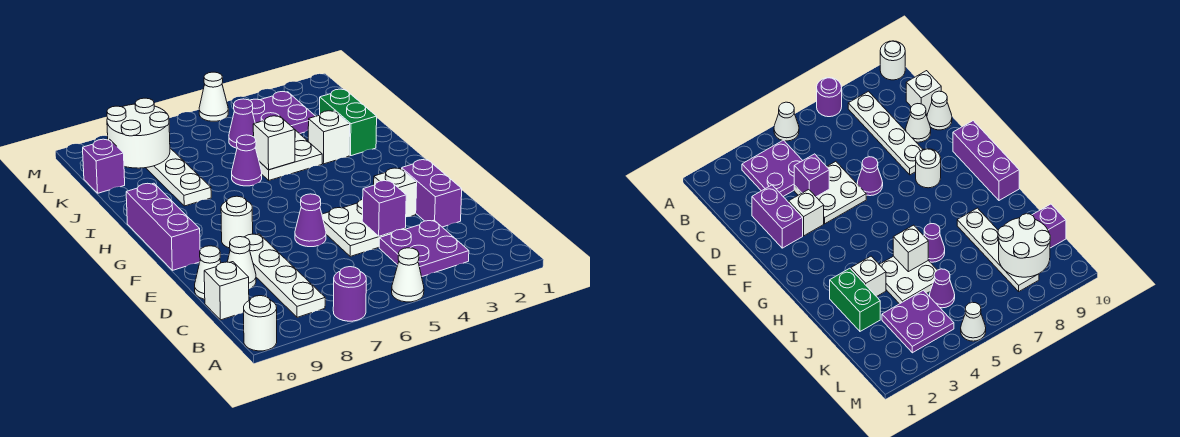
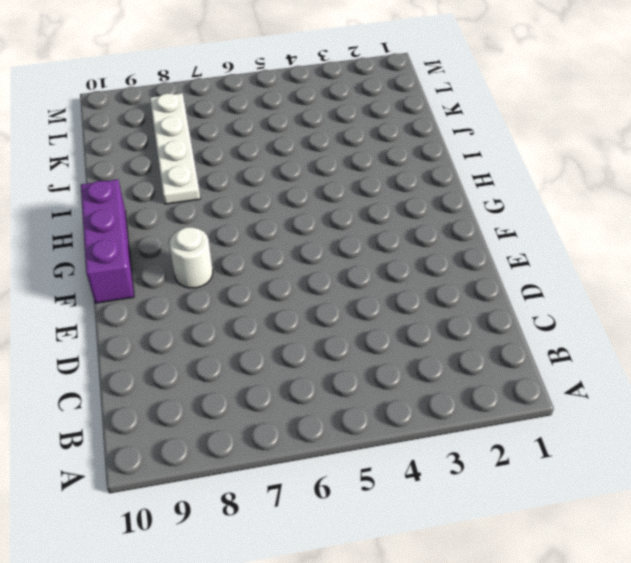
none -> white 1x1 cone [392,248,424,302]
none -> purple 1x1 round brick [333,267,366,321]
none -> white 1x1 round brick [244,296,277,351]

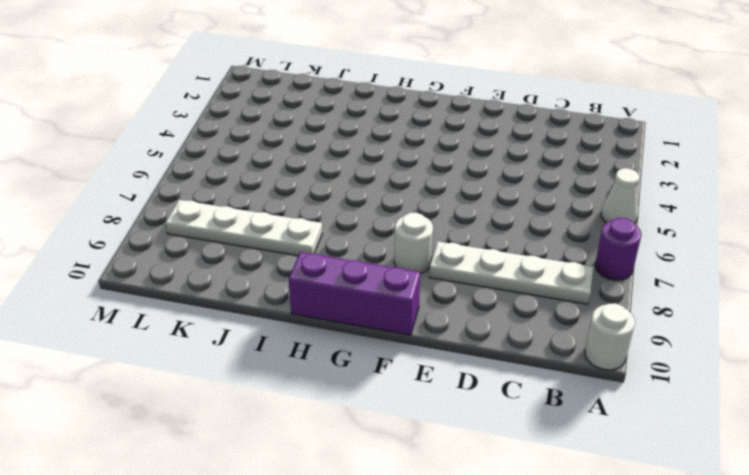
none -> purple 2x2 plate [379,220,469,276]
none -> white 1x1 brick [204,262,249,320]
none -> purple 1x2 brick [402,160,462,227]

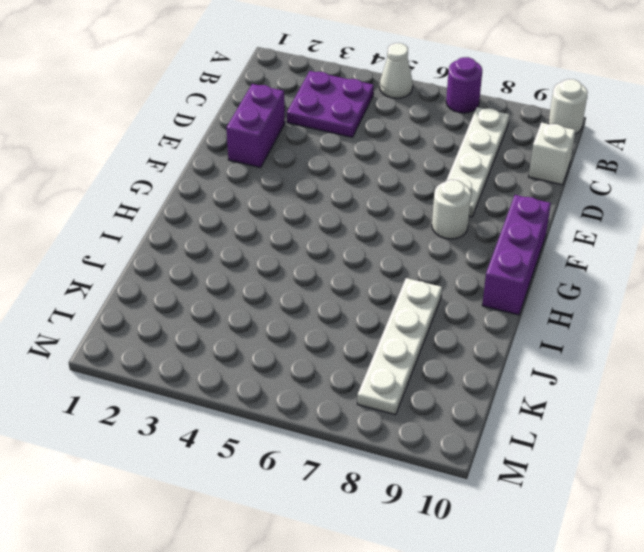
none -> white 2x2 plate [322,199,405,257]
none -> white 1x1 cone [227,237,256,289]
none -> white 1x1 cone [195,246,221,299]

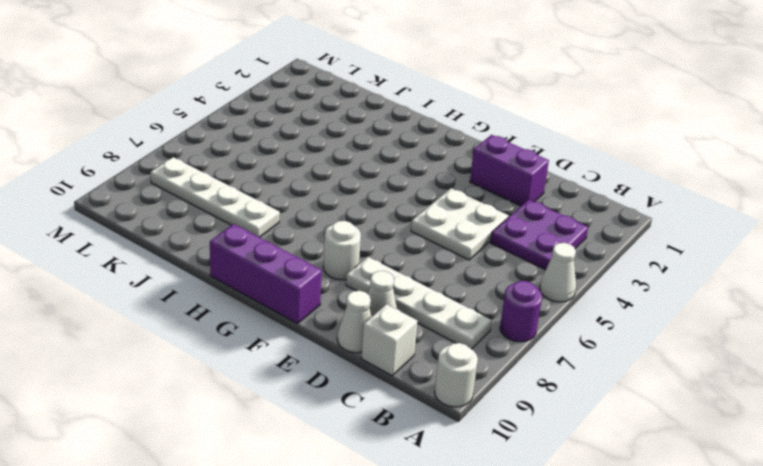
none -> white 1x1 brick [374,168,417,217]
none -> purple 1x1 cone [295,194,326,247]
none -> green 1x2 brick [320,89,377,156]

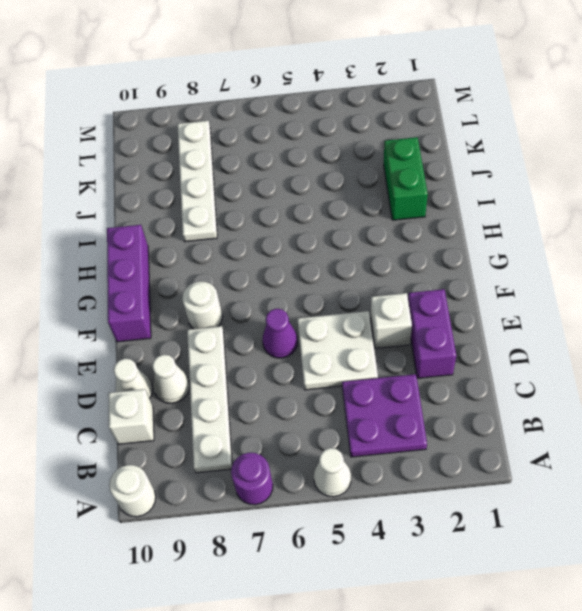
none -> white 1x1 brick [308,111,350,164]
none -> white 2x2 plate [253,130,322,180]
none -> purple 1x1 cone [232,135,262,186]

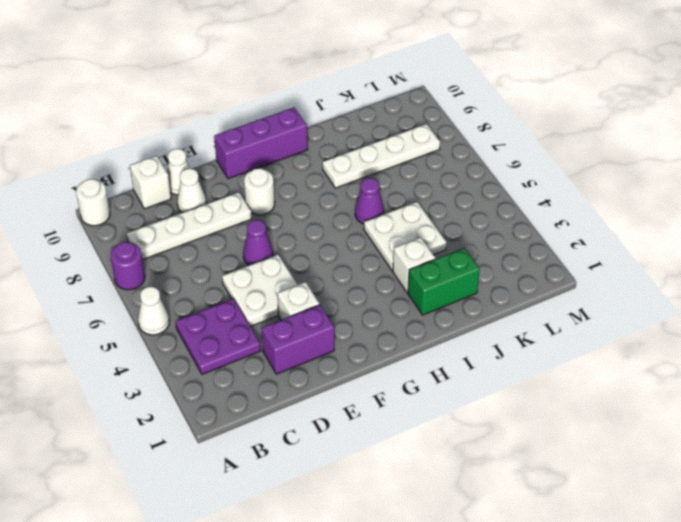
none -> purple 2x2 plate [250,92,315,134]
none -> purple 1x1 cone [229,99,255,148]
none -> purple 1x1 brick [83,139,125,193]

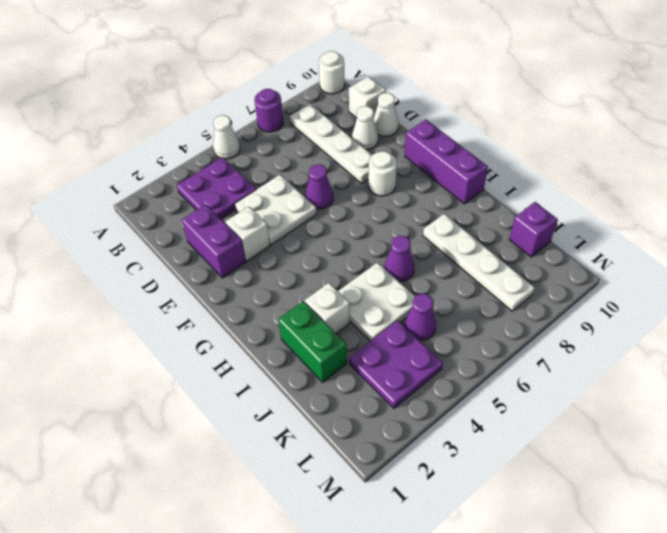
none -> white 1x1 cone [199,72,228,121]
none -> purple 1x1 brick [362,180,406,236]
none -> white 1x1 brick [253,116,295,170]

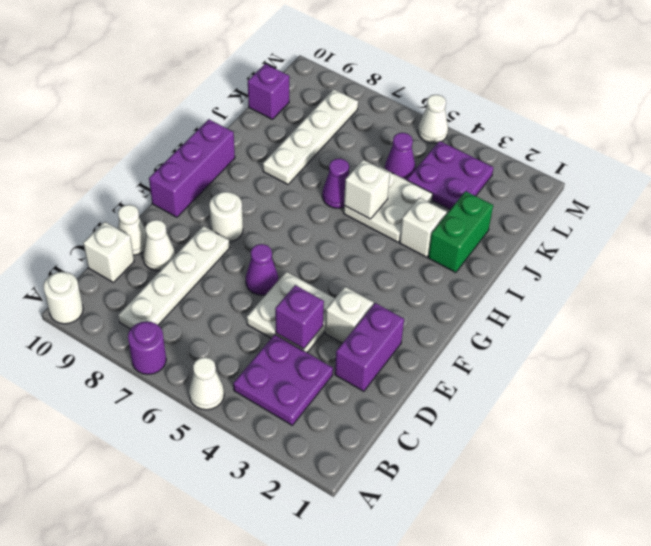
none -> white 2x2 round brick [107,98,170,168]

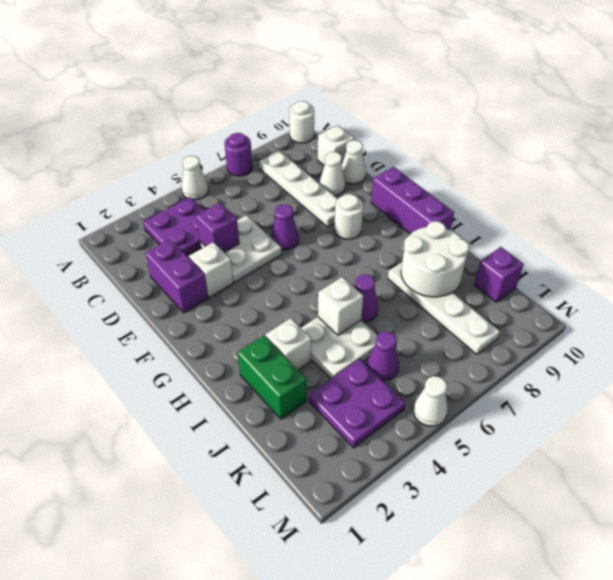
white 2x2 round brick [401,221,469,297] -> white 2x2 round brick moved to [107,98,170,168]

